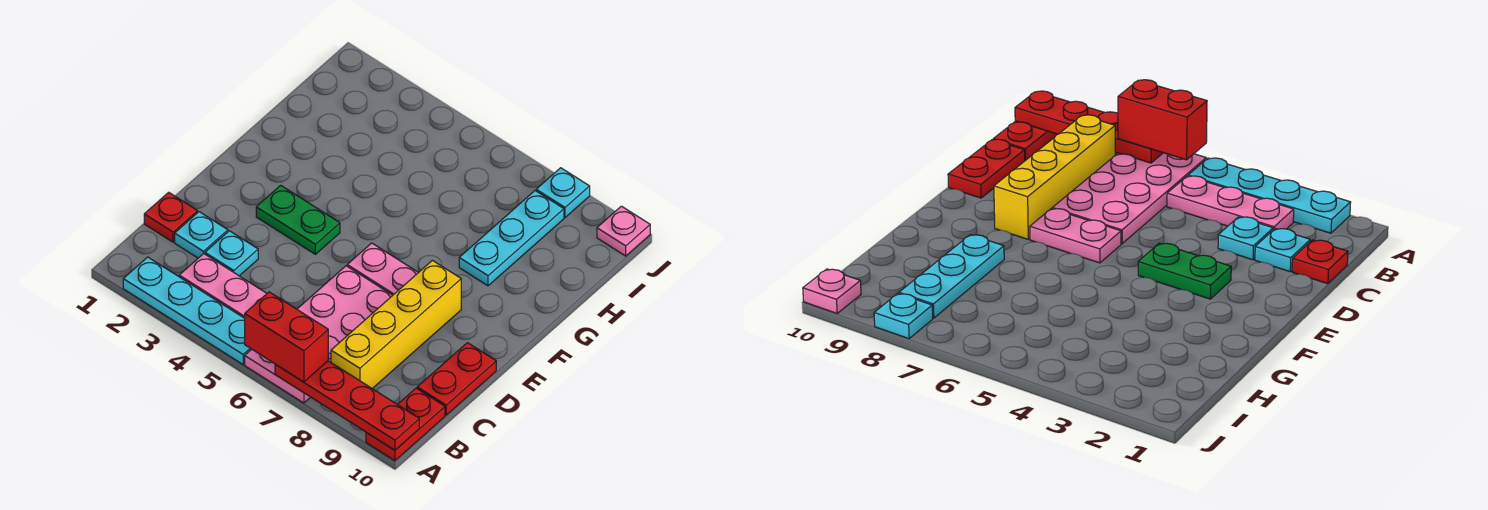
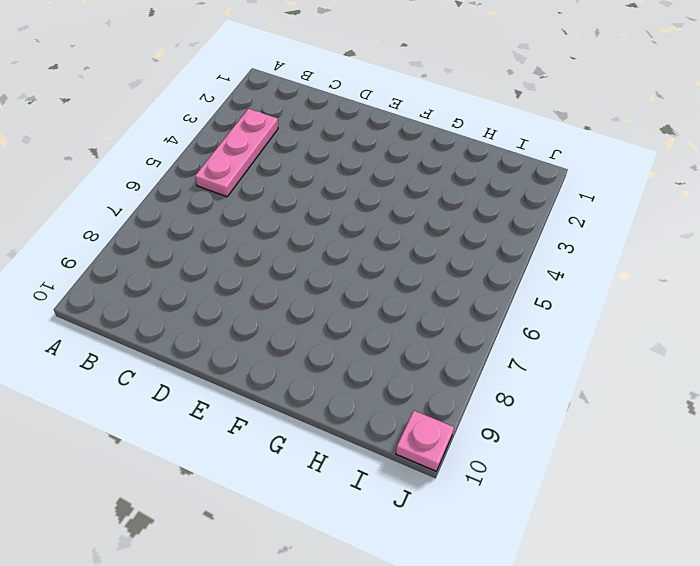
none -> cyan 1x4 plate [123,257,251,364]
none -> pink 2x4 plate [245,266,393,403]
none -> red 1x2 plate [366,388,445,461]

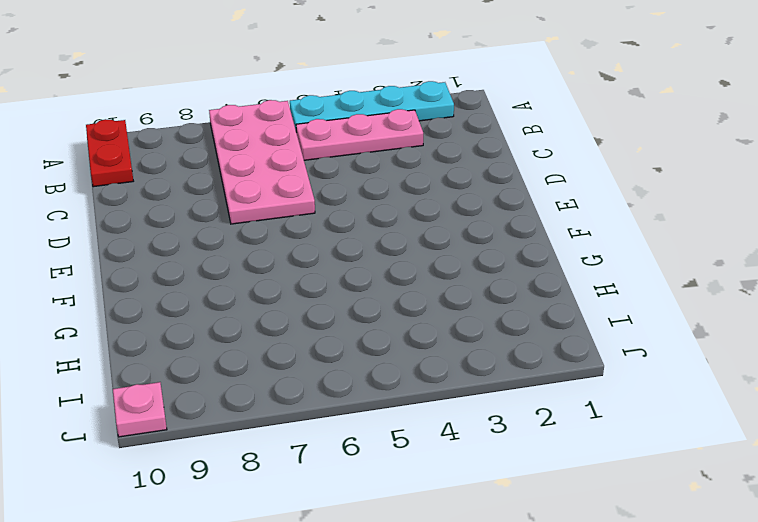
none -> yellow 1x4 brick [331,260,461,389]
none -> red 1x1 plate [144,192,198,242]
none -> cyan 1x1 plate [175,212,228,258]

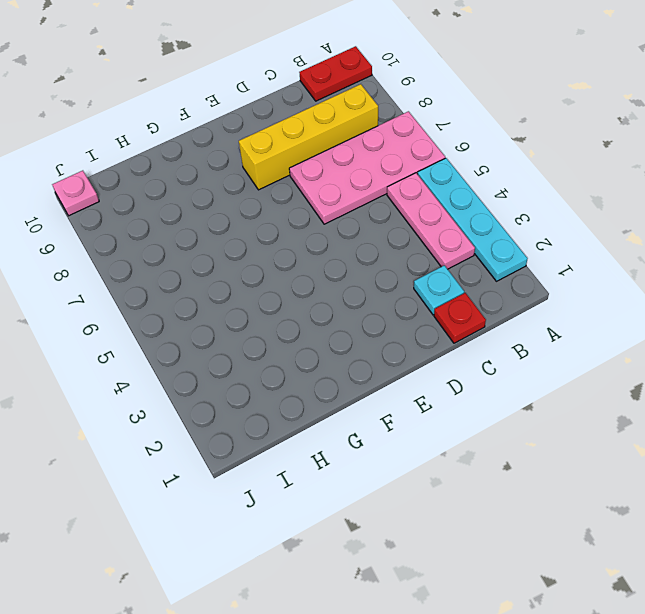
none -> cyan 1x1 plate [205,231,258,276]
none -> red 1x2 plate [417,343,496,415]
none -> green 1x2 plate [256,185,340,254]

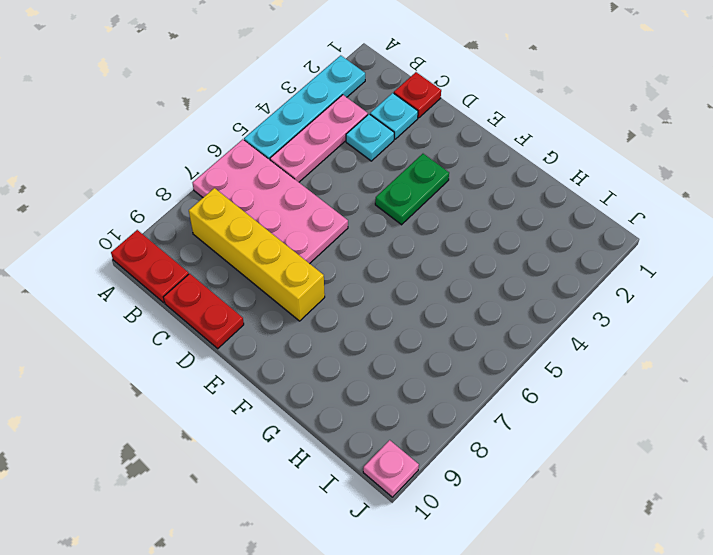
none -> pink 1x2 plate [347,243,418,295]
none -> cyan 1x3 plate [459,191,564,286]
none -> cyan 1x1 plate [536,168,590,217]

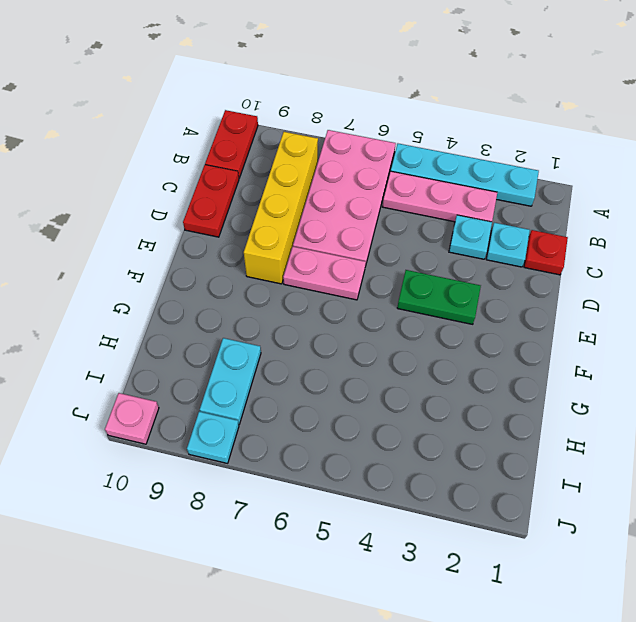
cyan 1x2 plate [200,338,261,424] -> cyan 1x3 plate [459,191,564,286]
none -> red 1x4 plate [275,361,419,450]
none -> red 1x2 brick [245,292,328,382]

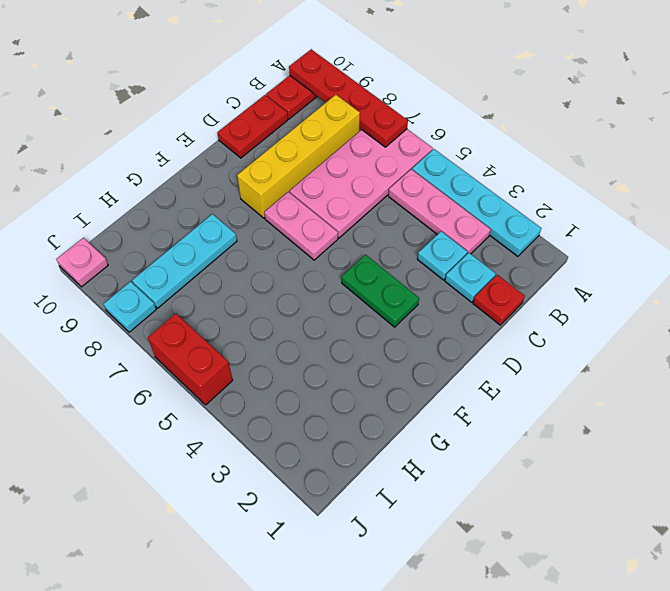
red 1x2 brick [148,314,233,405] -> red 1x2 brick moved to [245,292,328,382]

